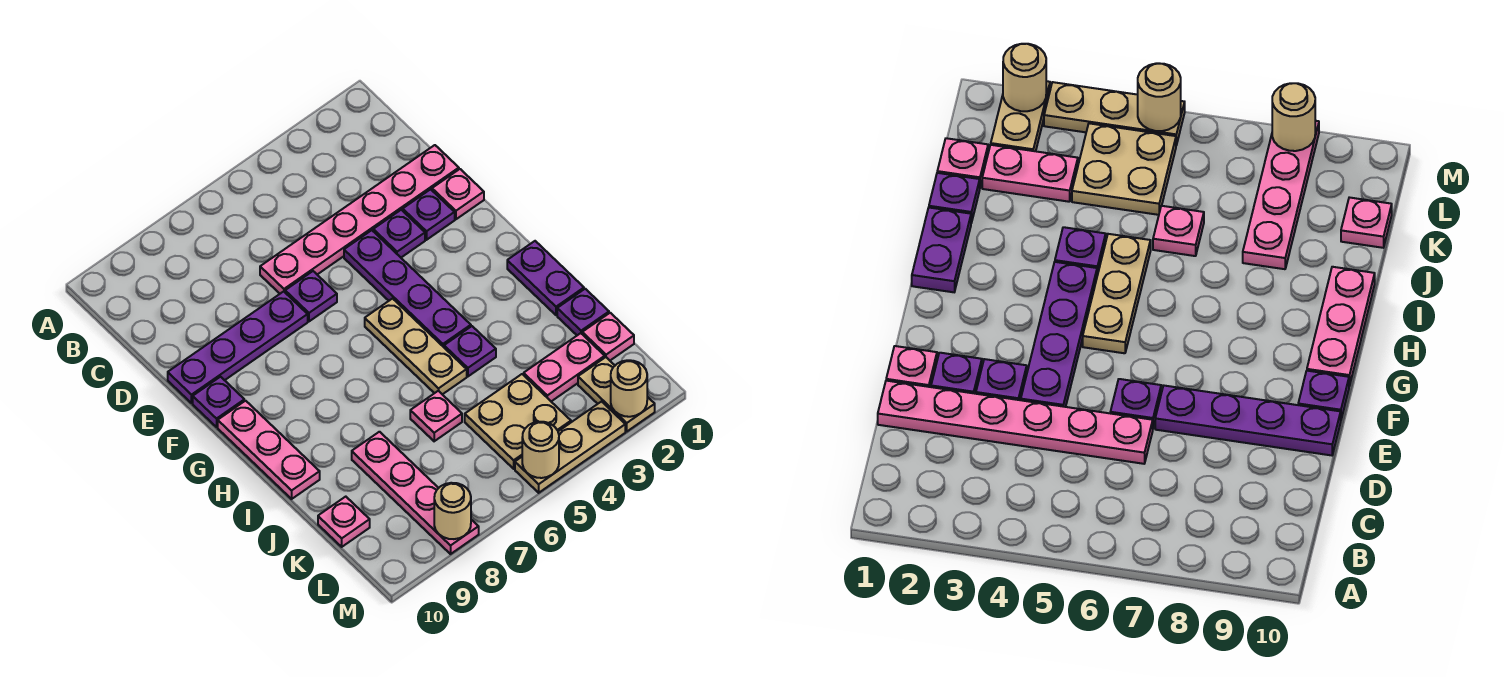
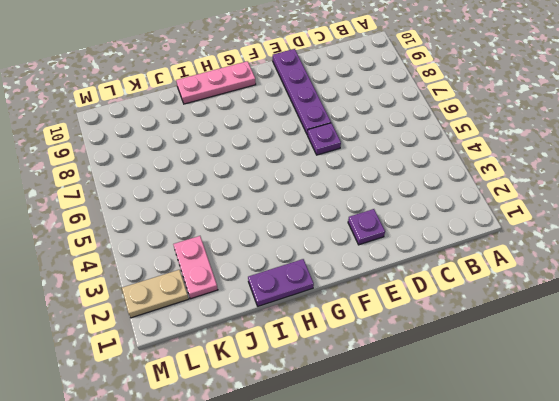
none -> pink 1x6 plate [260,145,459,294]
none -> pink 1x1 plate [432,169,484,219]
none -> purple 1x1 plate [373,210,425,257]

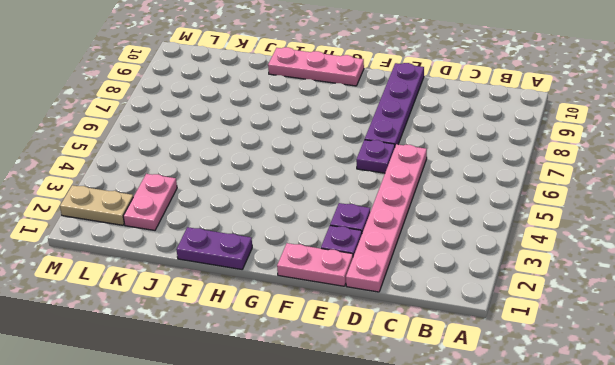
pink 1x2 plate [277,243,353,286] -> pink 1x1 plate [432,169,484,219]
none -> purple 1x4 plate [344,230,471,347]
none -> purple 1x1 plate [193,377,244,427]
none -> tan 1x3 plate [365,299,467,394]

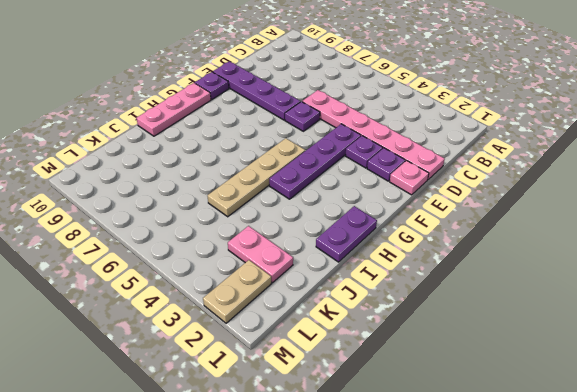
tan 1x4 plate [208,138,305,217] -> tan 1x3 plate [365,299,467,394]
none -> purple 1x1 plate [444,326,496,376]
none -> purple 1x1 plate [557,289,609,335]
none -> pink 1x1 plate [410,391,462,441]

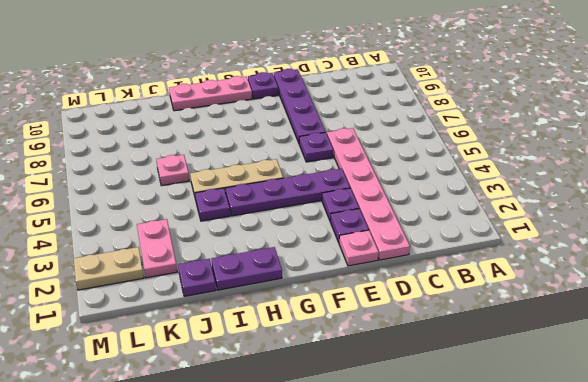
none -> pink 1x4 plate [352,432,479,554]
none -> pink 1x1 plate [582,313,634,360]
none -> tan 2x2 plate [465,374,571,469]

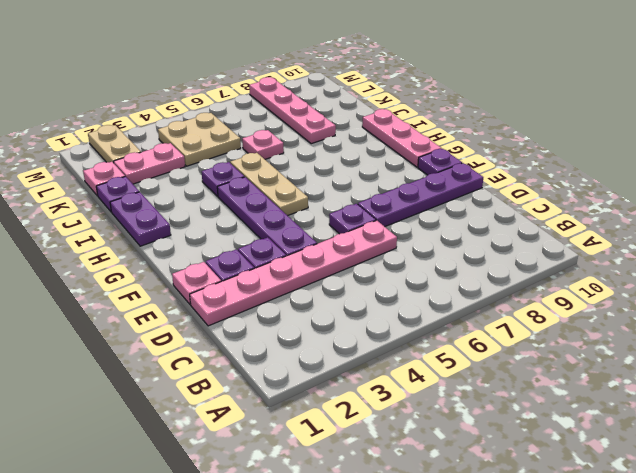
none -> pink 1x1 plate [318,497,370,547]
none -> tan 1x3 plate [515,402,625,493]
none -> tan 1x1 round brick [611,360,647,417]

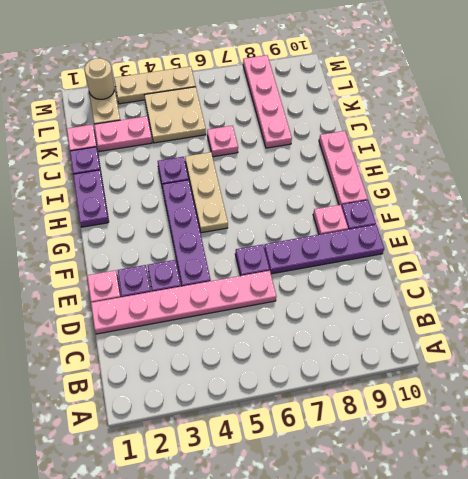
pink 1x1 plate [313,205,348,235] -> pink 1x1 plate moved to [318,497,370,547]
none -> tan 1x1 round brick [522,422,559,478]
none -> tan 1x1 round brick [434,483,471,539]

